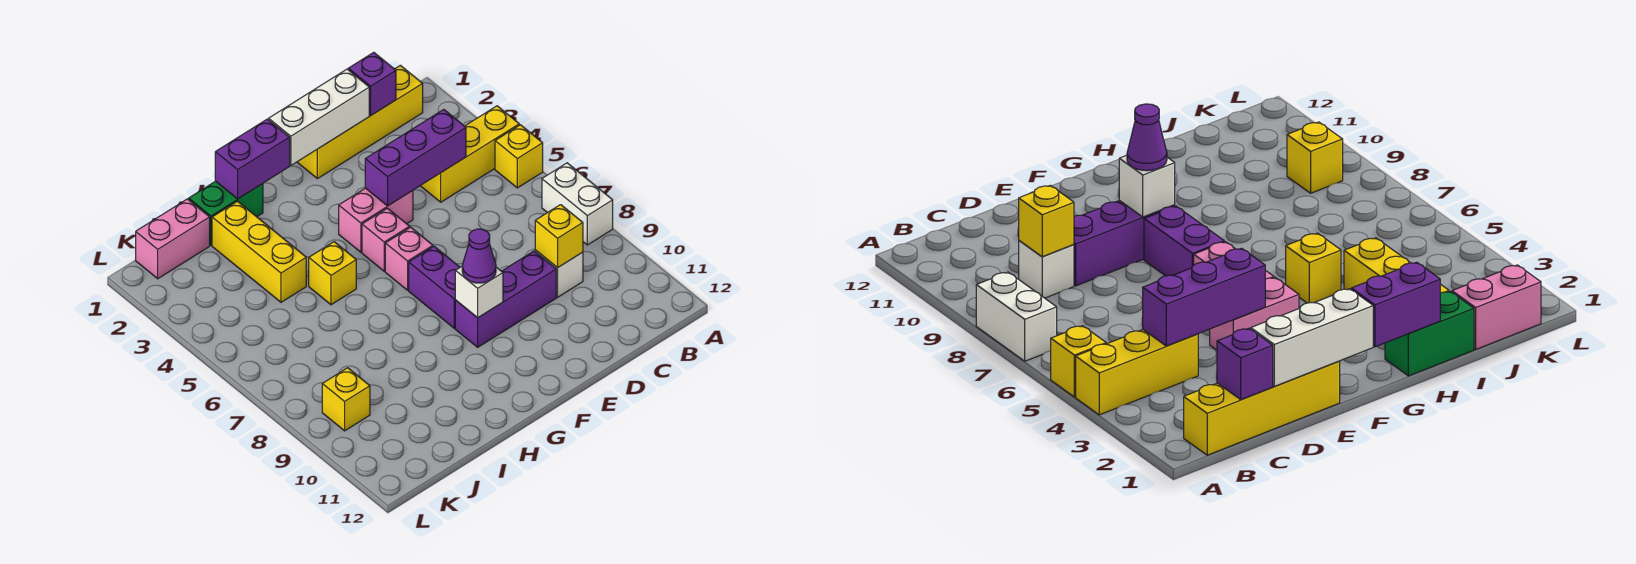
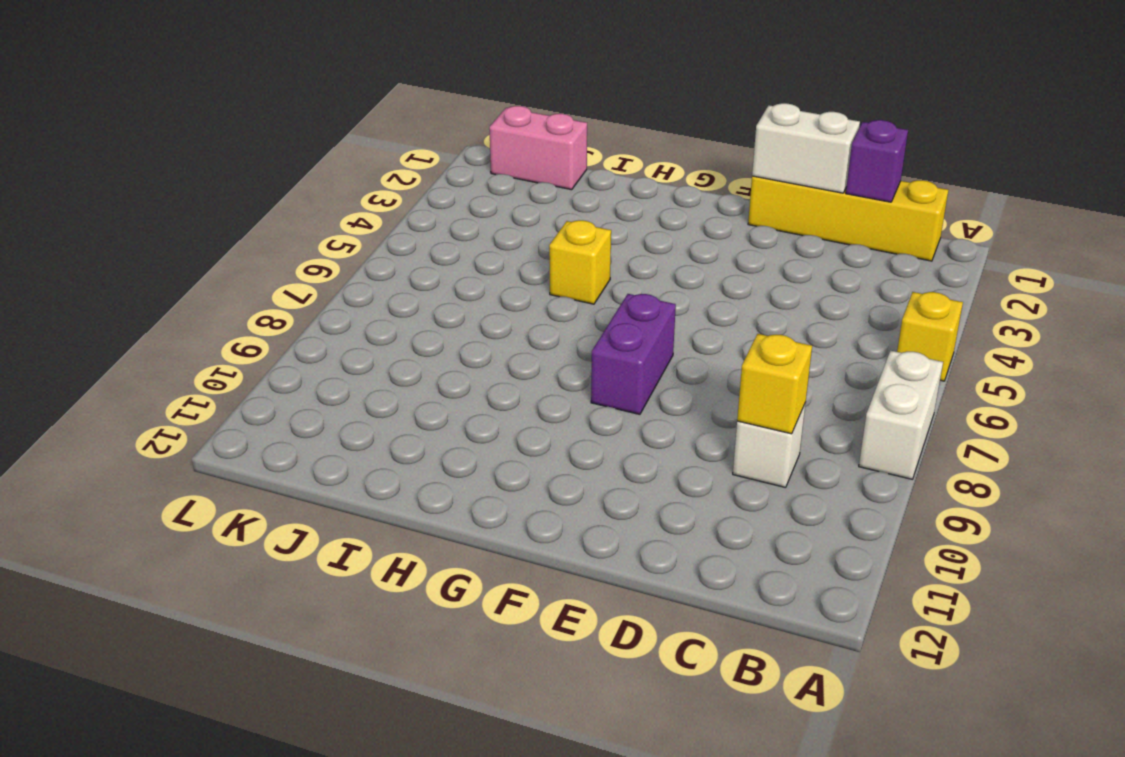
white 1x2 brick [752,103,860,193] -> white 1x3 brick [269,69,369,165]
none -> yellow 1x3 brick [420,106,519,202]
none -> purple 1x3 brick [455,251,556,347]
none -> pink 1x2 brick [339,188,413,252]

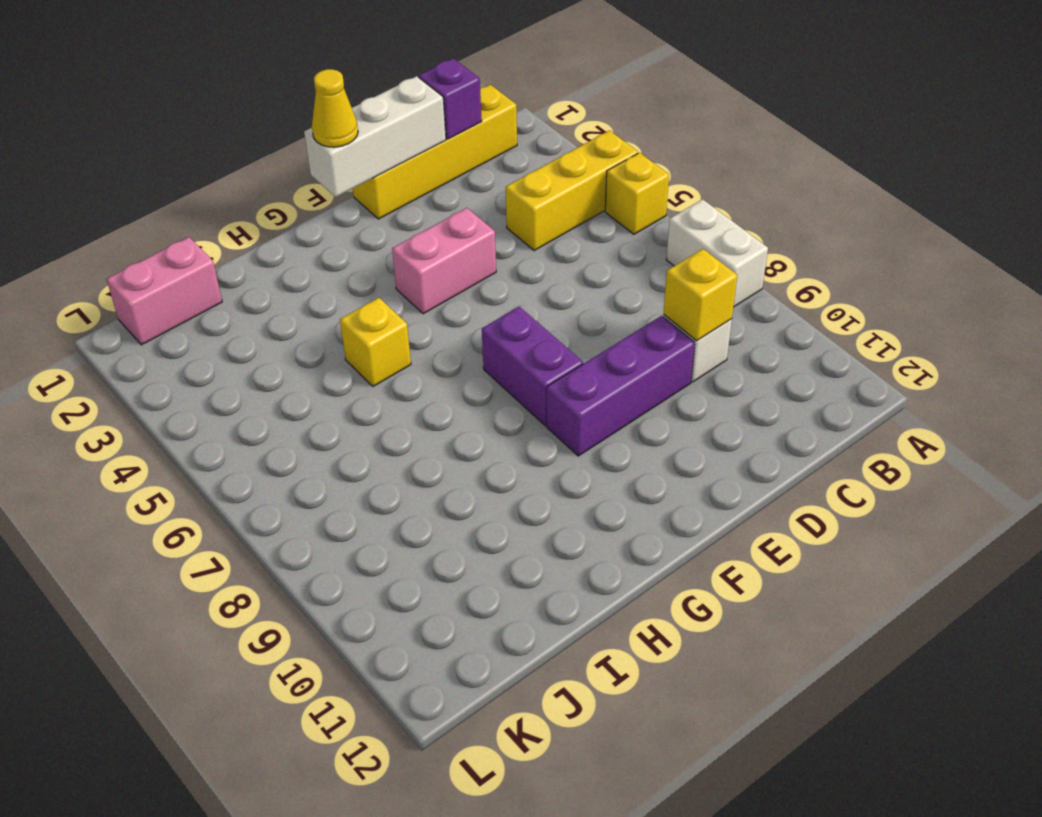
yellow 1x1 cone [312,69,358,147] -> none
none -> pink 1x1 brick [362,208,410,271]
none -> pink 1x1 brick [385,227,433,290]
none -> green 1x2 brick [189,181,263,245]

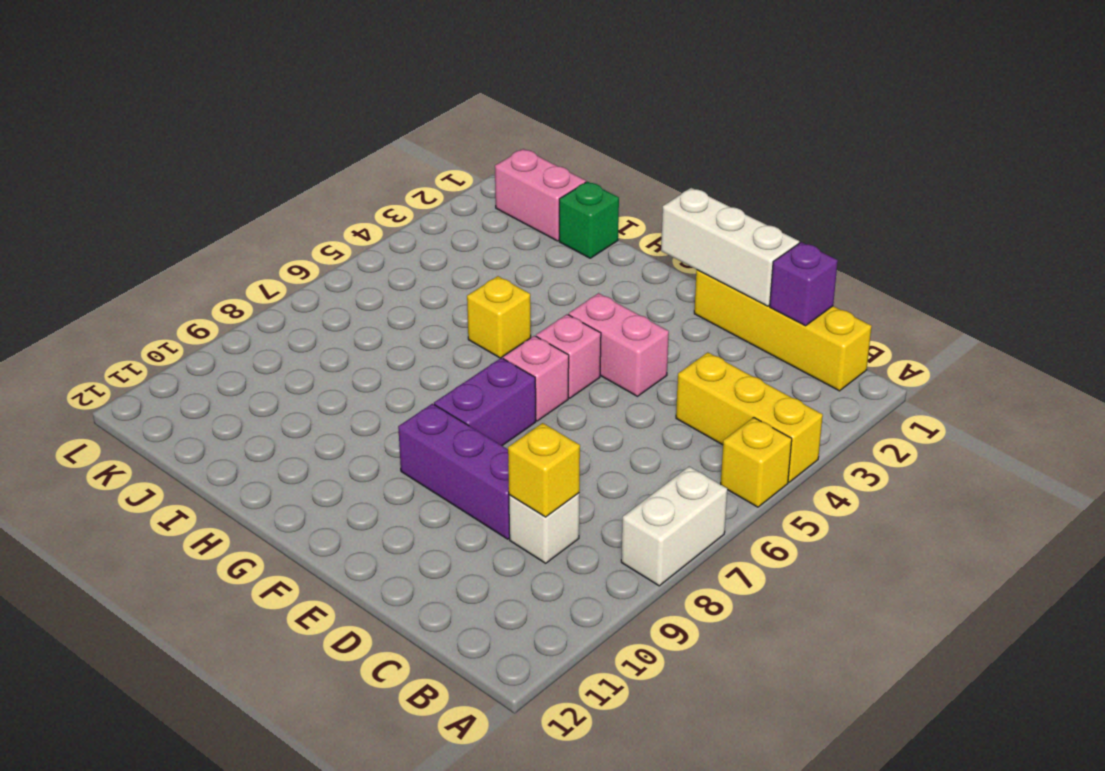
green 1x1 brick [559,182,619,258] -> green 1x2 brick [189,181,263,245]
none -> yellow 1x3 brick [212,201,306,302]
none -> yellow 1x1 brick [322,368,370,431]
none -> purple 1x3 brick [365,110,466,206]

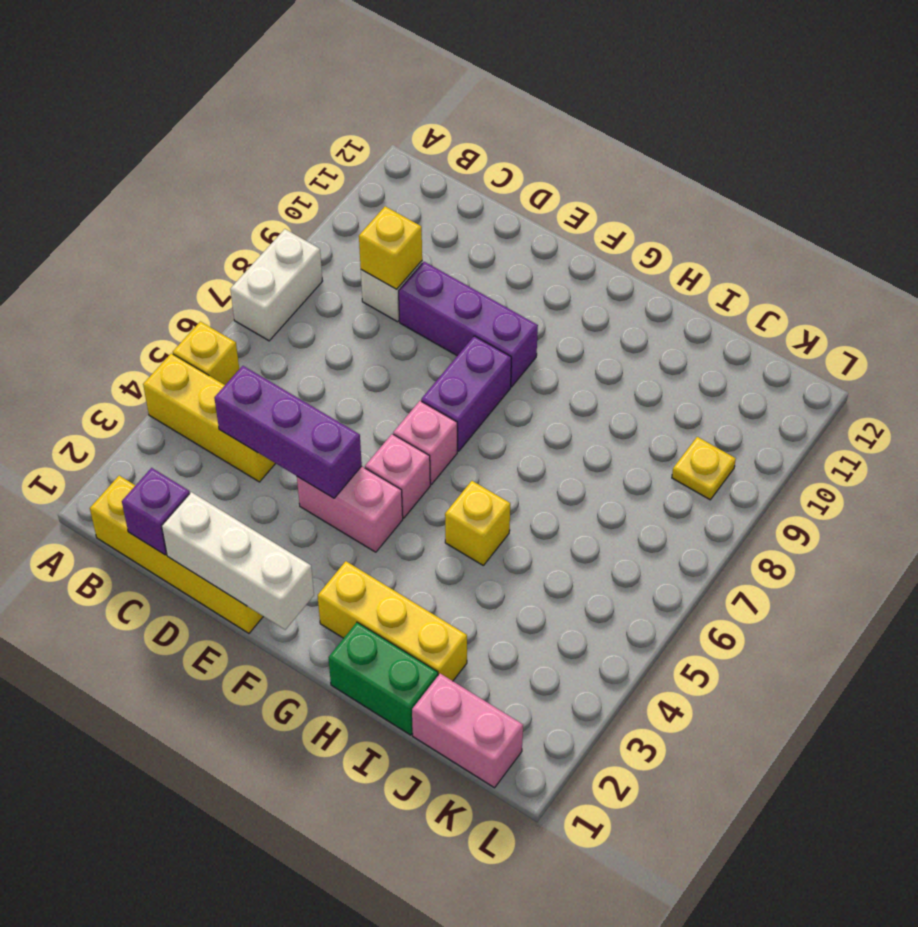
yellow 1x3 brick [318,561,467,681] -> yellow 1x3 brick turned to [212,201,306,302]
yellow 1x1 plate [672,437,736,500] -> yellow 1x1 brick [322,368,370,431]
none -> white 1x1 brick [455,266,503,318]
none -> purple 1x2 brick [215,119,290,199]
none -> purple 1x1 cone [462,229,496,283]

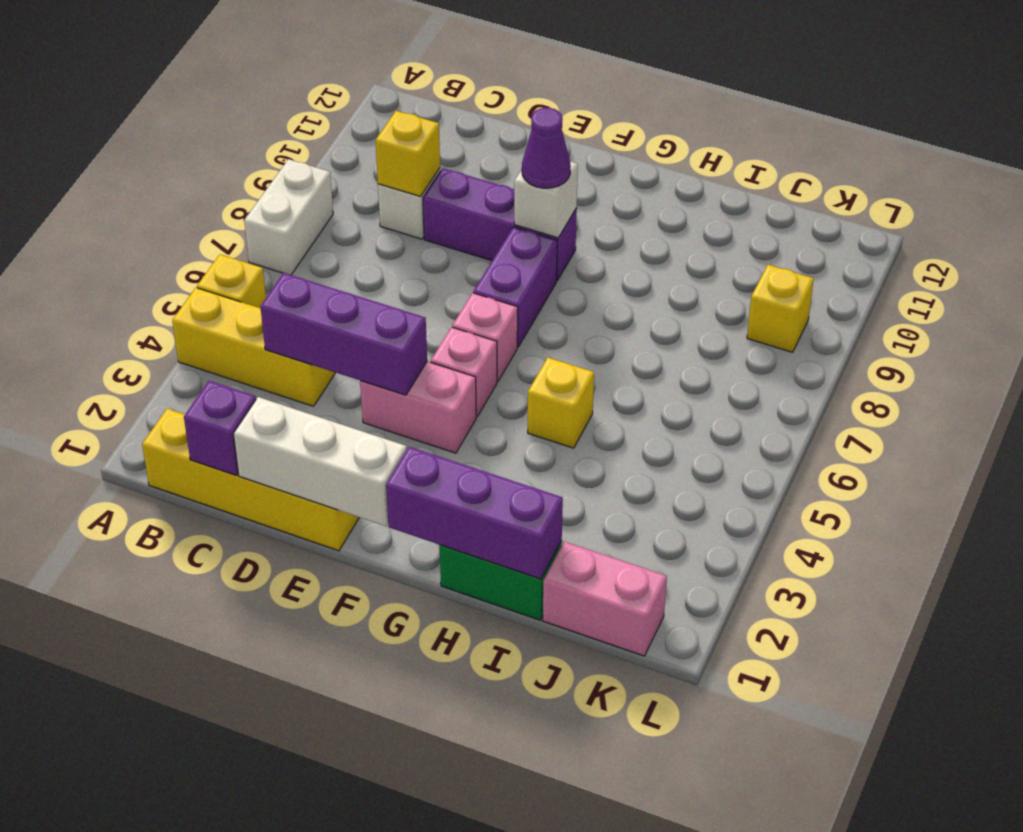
purple 1x3 brick [386,447,563,579] -> purple 1x2 brick [215,119,290,199]
none -> yellow 1x3 brick [212,201,306,302]

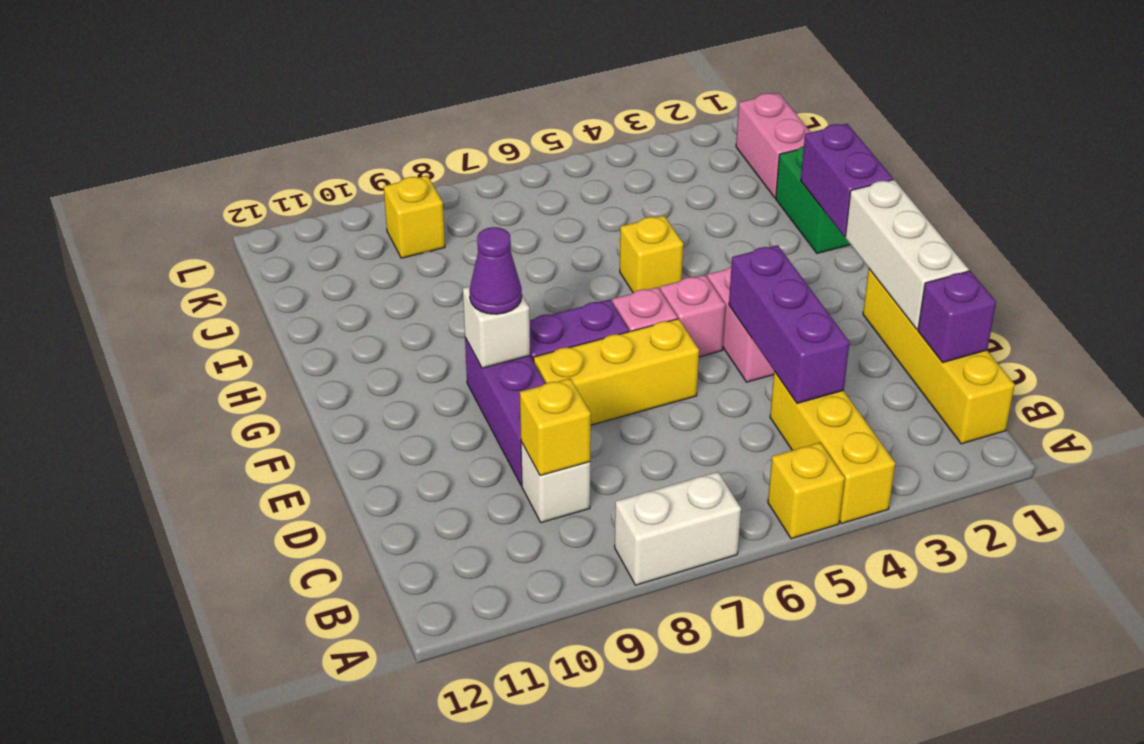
yellow 1x3 brick [533,319,699,425] -> yellow 1x3 brick moved to [212,201,306,302]

